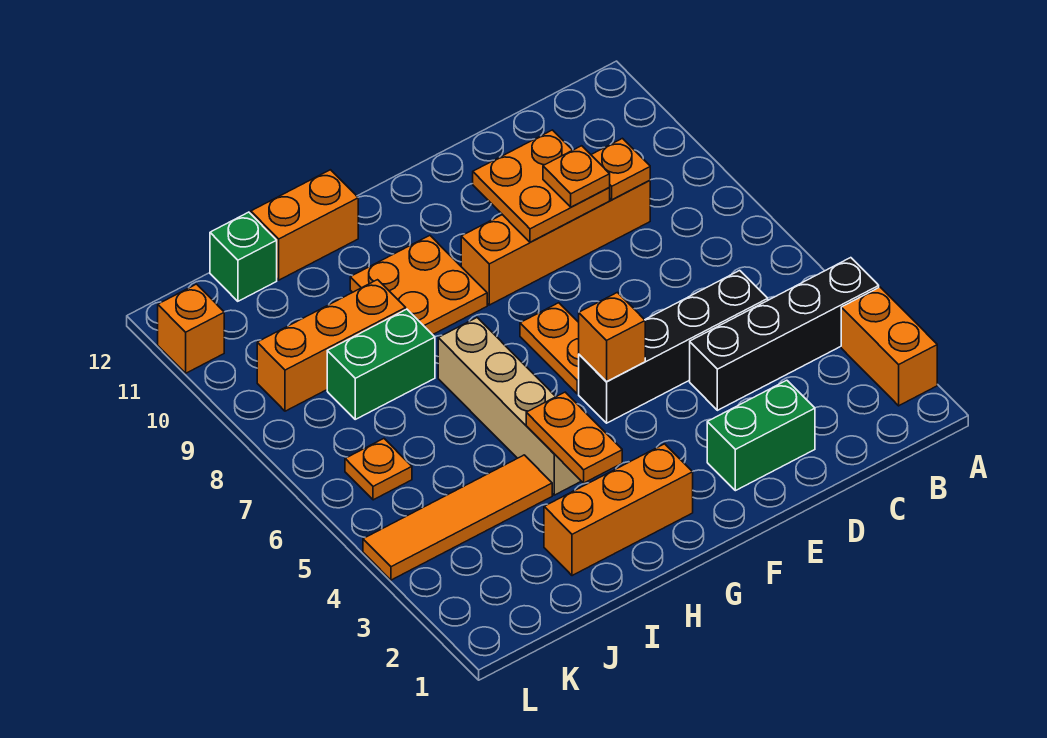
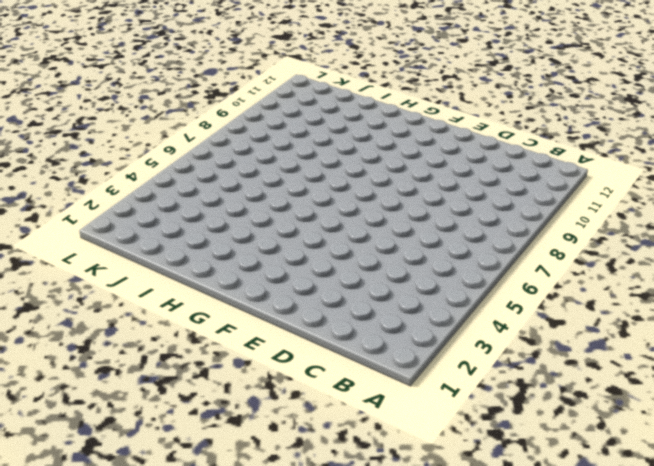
none -> orange 1x2 brick [841,287,937,406]
none -> black 1x4 brick [690,258,879,410]
none -> black 1x4 brick [579,270,768,423]

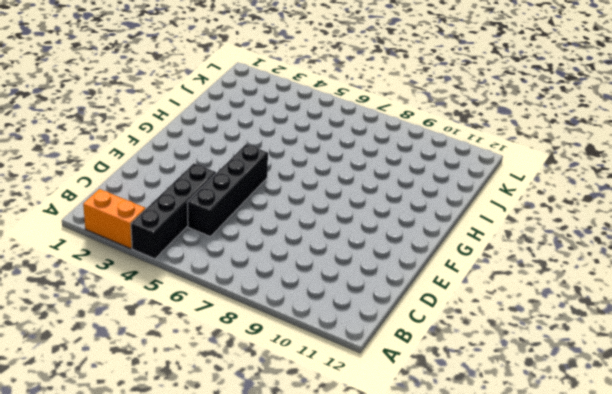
none -> orange 1x4 brick [461,181,650,305]
none -> green 1x2 brick [707,380,815,491]
none -> orange 1x2 plate [520,303,579,394]

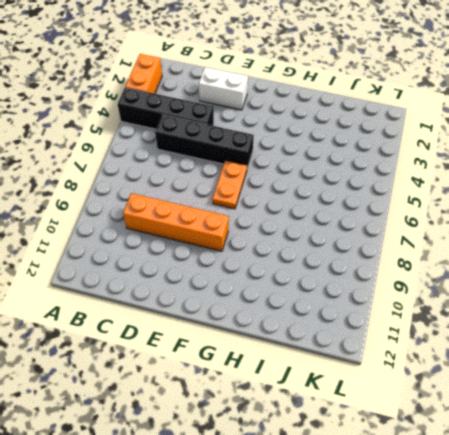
white 1x2 brick [199,67,248,110] -> green 1x2 brick [707,380,815,491]
none -> orange 1x3 brick [544,444,693,576]
none -> orange 2x2 plate [350,235,487,335]
none -> tan 1x4 brick [438,318,581,495]

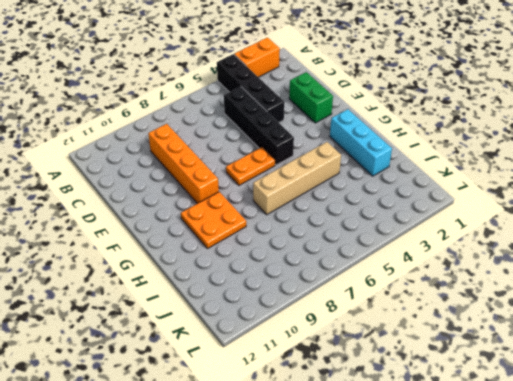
cyan 1x3 brick [330,109,392,176] -> orange 1x3 brick [544,444,693,576]
none -> orange 1x2 brick [251,170,358,280]
none -> orange 1x4 tile [363,455,552,580]
none -> green 1x2 brick [327,309,435,419]

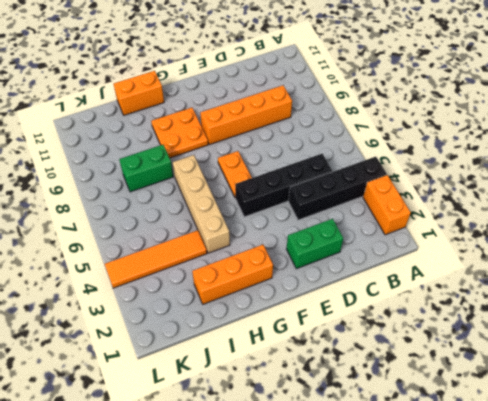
none -> orange 1x3 brick [257,280,406,411]
none -> green 1x1 brick [210,212,277,301]
none -> orange 1x1 plate [345,439,412,500]

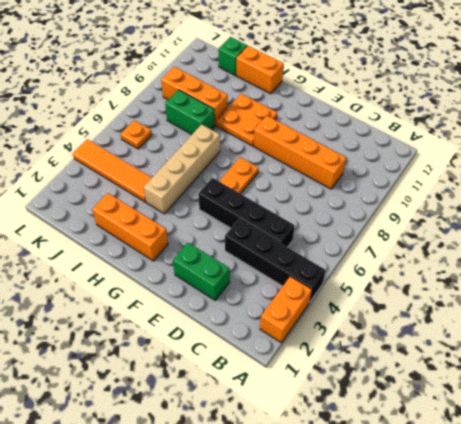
none -> orange 1x1 brick [158,284,224,373]
none -> orange 1x1 plate [591,138,650,200]
none -> orange 2x2 plate [473,130,610,242]

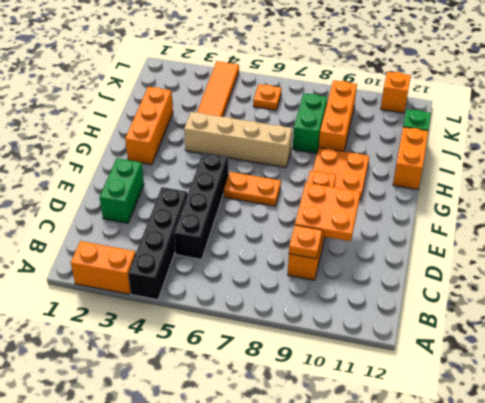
none -> orange 1x1 brick [579,292,645,381]
none -> orange 1x2 plate [526,392,622,483]
none -> orange 1x1 plate [543,146,610,207]

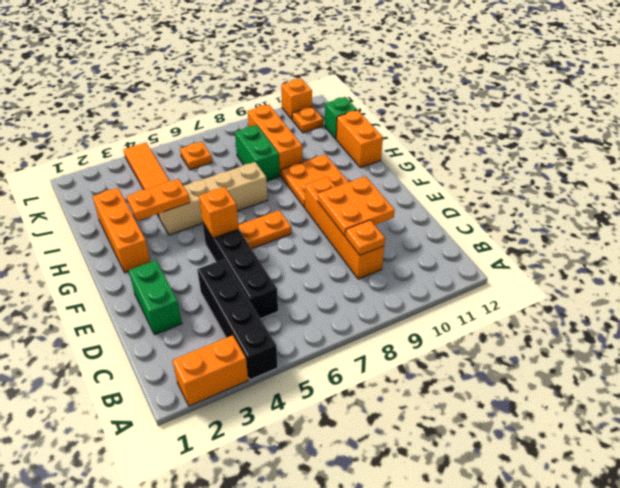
orange 1x1 plate [292,107,323,133] -> orange 1x1 plate moved to [543,146,610,207]

